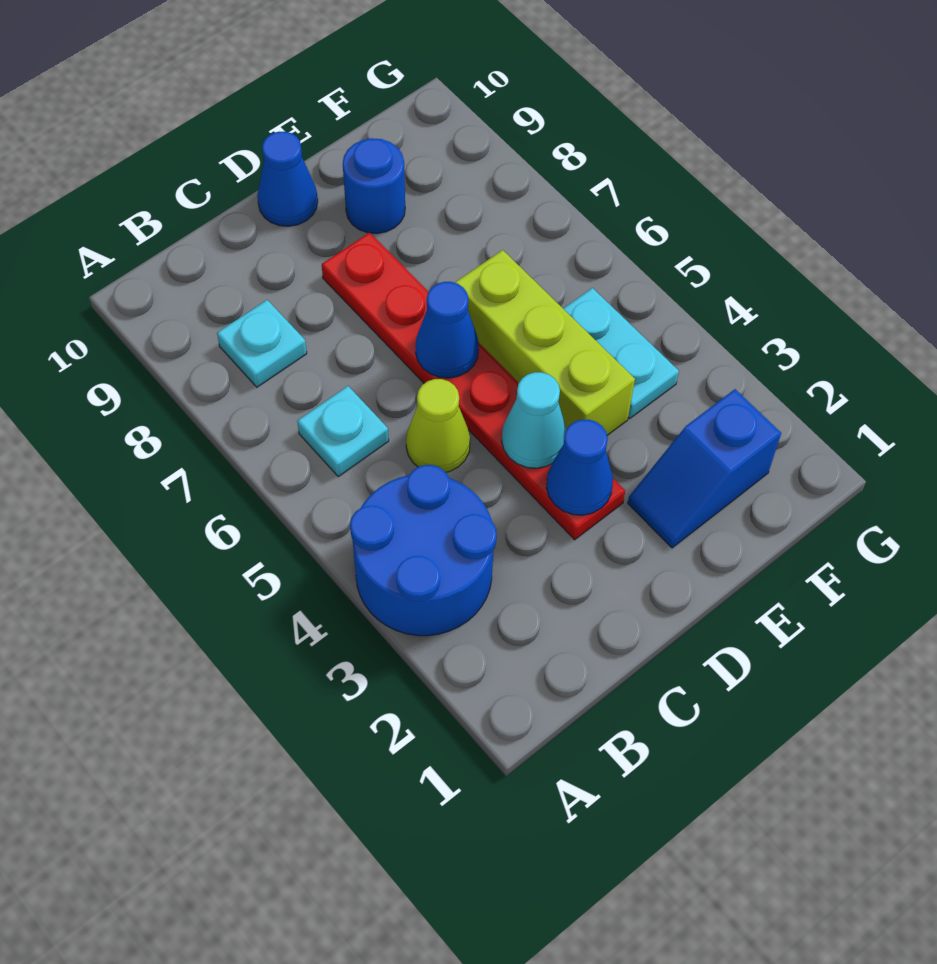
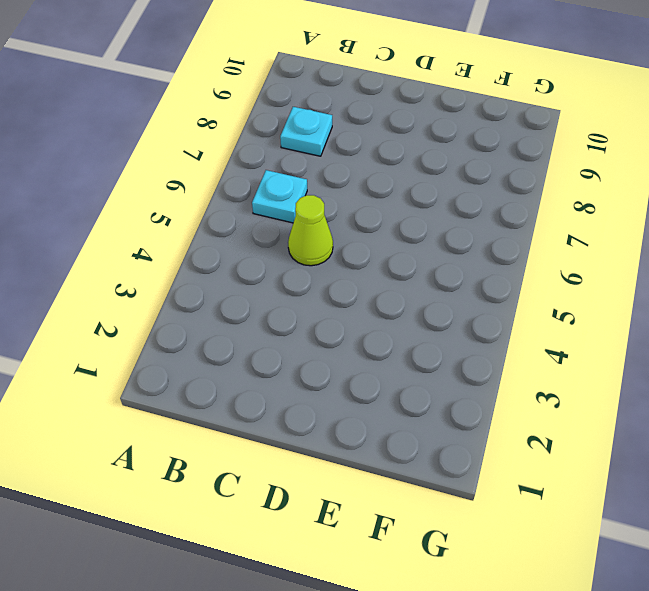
none -> blue 2x2 round brick [350,465,497,636]
none -> red 1x6 plate [322,233,625,540]
none -> blue 1x1 cone [257,132,318,226]

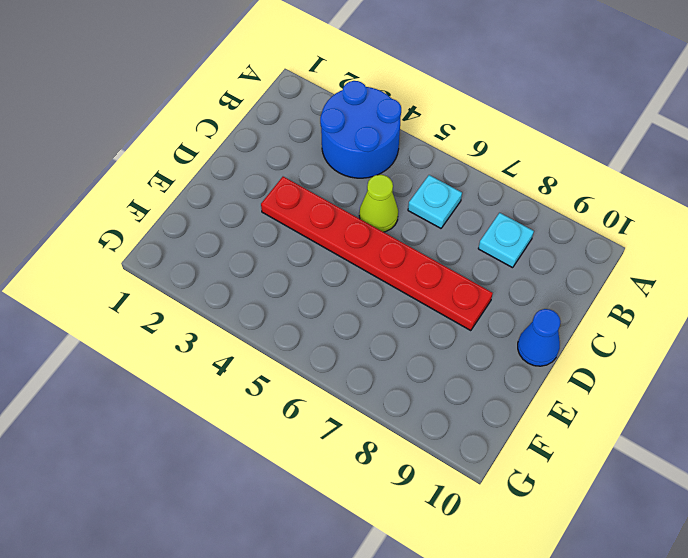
none -> blue 1x2 slope [628,389,781,548]
none -> lime 1x3 brick [455,250,635,435]
none -> blue 1x1 round brick [343,138,405,233]

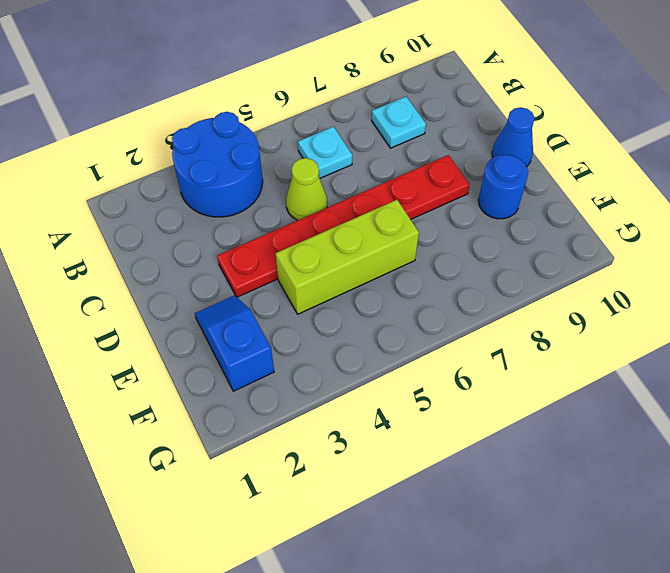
none -> cyan 1x2 plate [563,288,679,418]
none -> blue 1x1 cone [547,420,613,515]
none -> cyan 1x1 cone [502,372,567,468]

